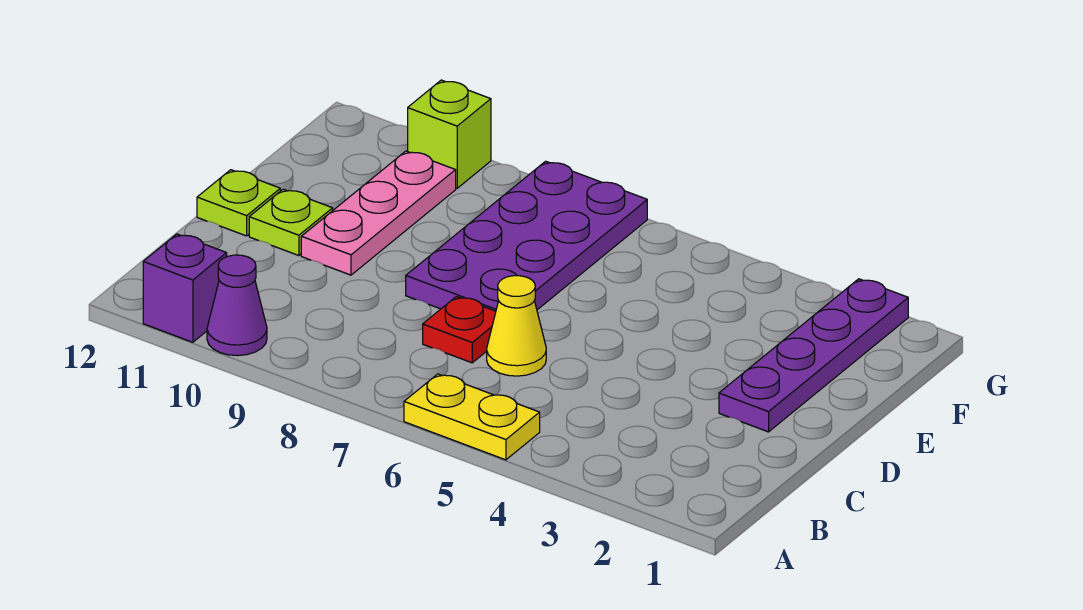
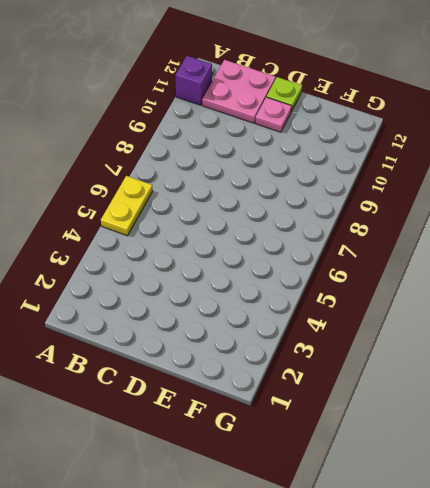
pink 2x2 plate [202,60,276,123] -> none
pink 1x1 plate [255,97,292,132] -> lime 1x1 plate [249,189,333,256]
none -> purple 1x1 cone [207,255,267,356]
none -> yellow 1x1 cone [487,276,546,376]

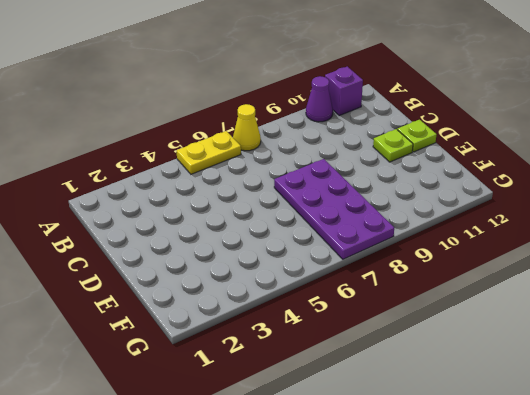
yellow 1x1 cone [233,104,261,151] -> yellow 1x1 cone moved to [487,276,546,376]
none -> red 1x1 plate [423,297,496,363]
none -> purple 1x4 plate [719,279,908,432]

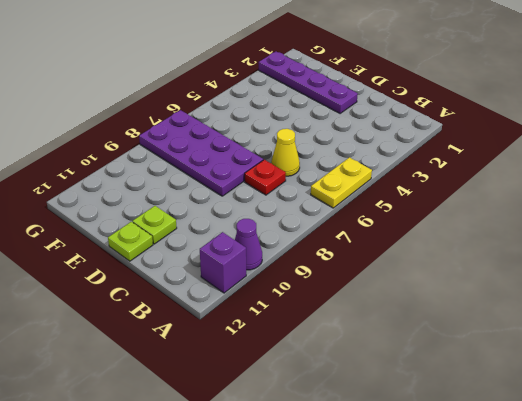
none -> pink 1x3 plate [301,151,456,275]
none -> lime 1x1 brick [408,80,491,188]

